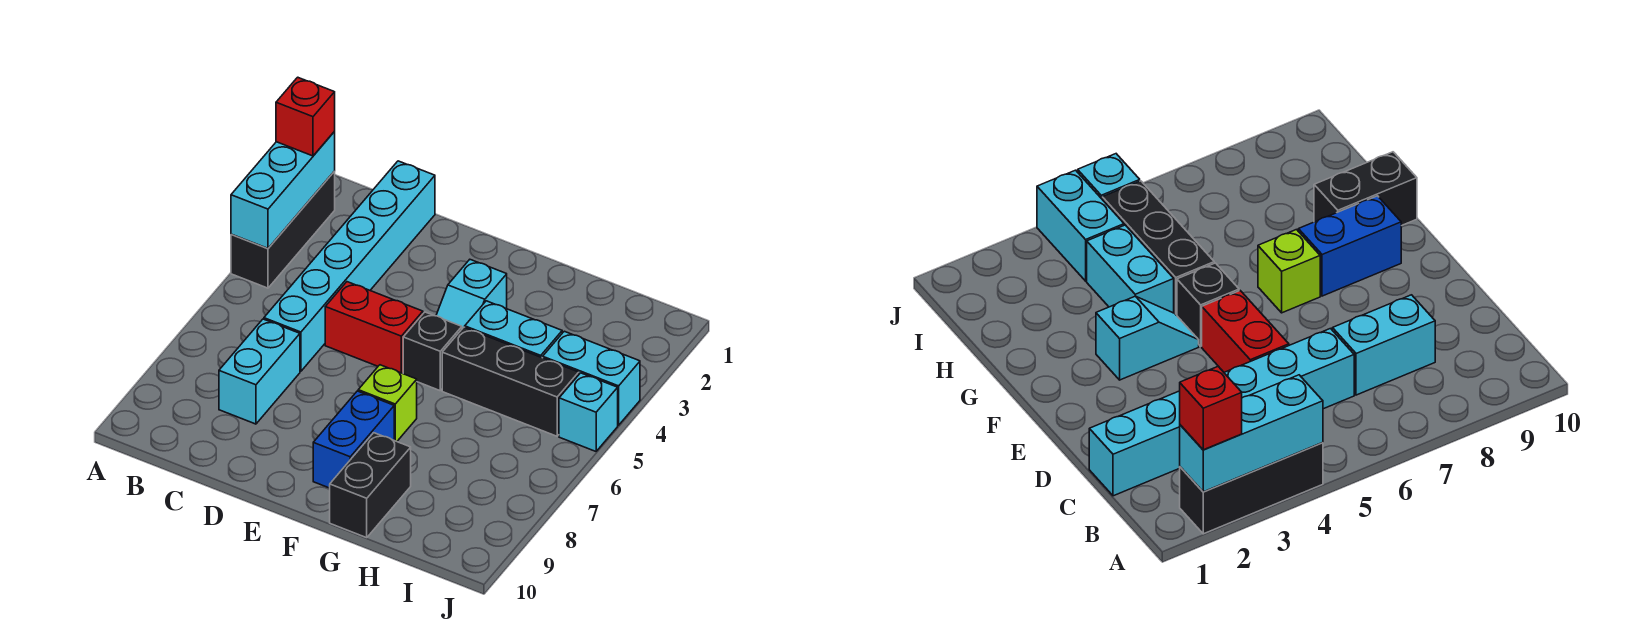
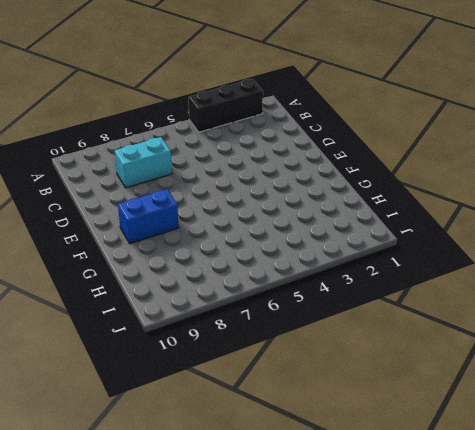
none -> cyan 1x6 brick [264,161,435,371]
none -> red 1x2 brick [325,282,423,374]
none -> cyan 1x2 slope [436,260,507,329]

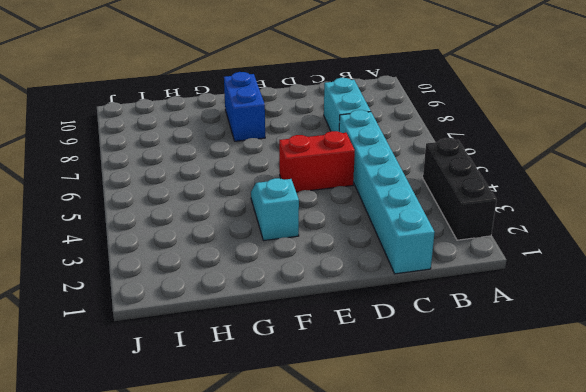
none -> black 1x1 brick [403,312,462,391]
none -> lime 1x1 brick [358,365,417,441]
none -> cyan 1x2 brick [465,301,562,358]

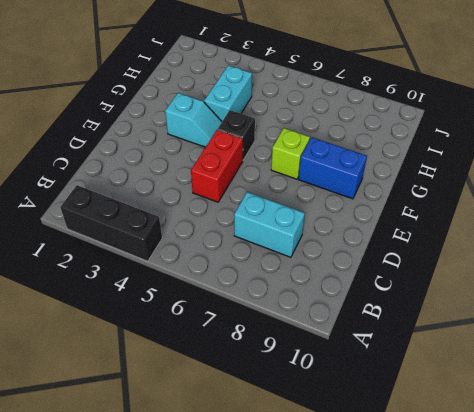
none -> cyan 1x6 brick [264,161,435,371]
none -> black 1x3 brick [442,327,579,436]
none -> black 1x2 brick [330,433,411,538]

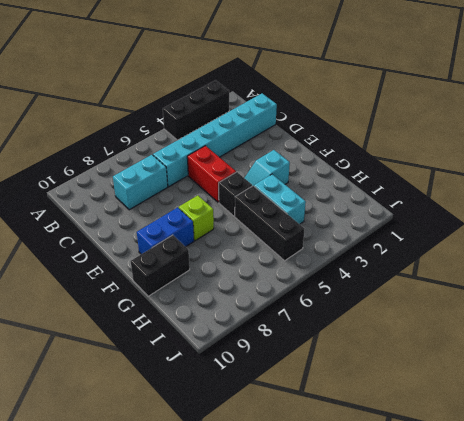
none -> cyan 1x2 brick [543,331,640,425]
none -> cyan 1x1 brick [559,373,618,451]
none -> cyan 1x3 brick [231,132,335,249]

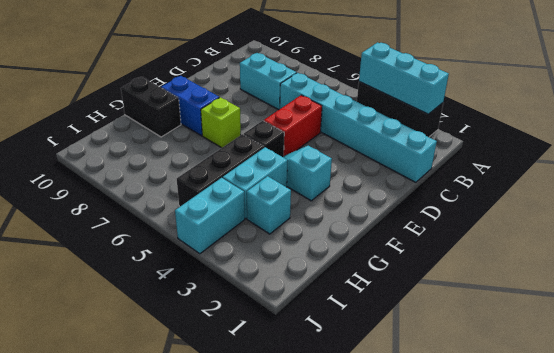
cyan 1x1 brick [247,176,291,234] -> cyan 1x1 brick moved to [559,373,618,451]
none -> red 1x1 brick [276,77,335,156]

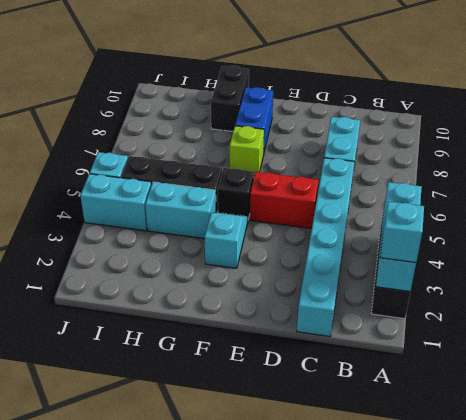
cyan 1x1 brick [380,201,424,263] -> red 1x1 brick [276,77,335,156]

